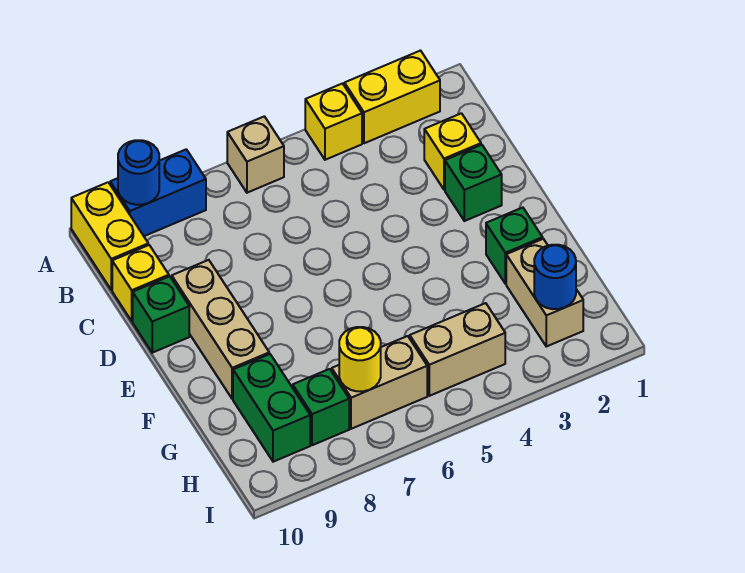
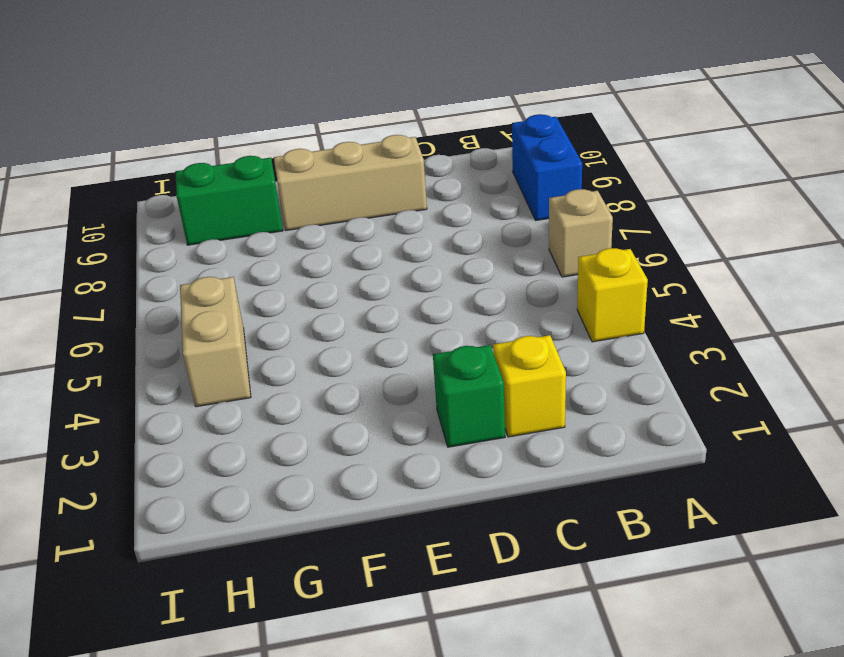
none -> yellow 1x2 brick [344,51,440,143]
none -> yellow 1x2 brick [71,182,148,290]
none -> yellow 1x1 brick [112,245,169,321]

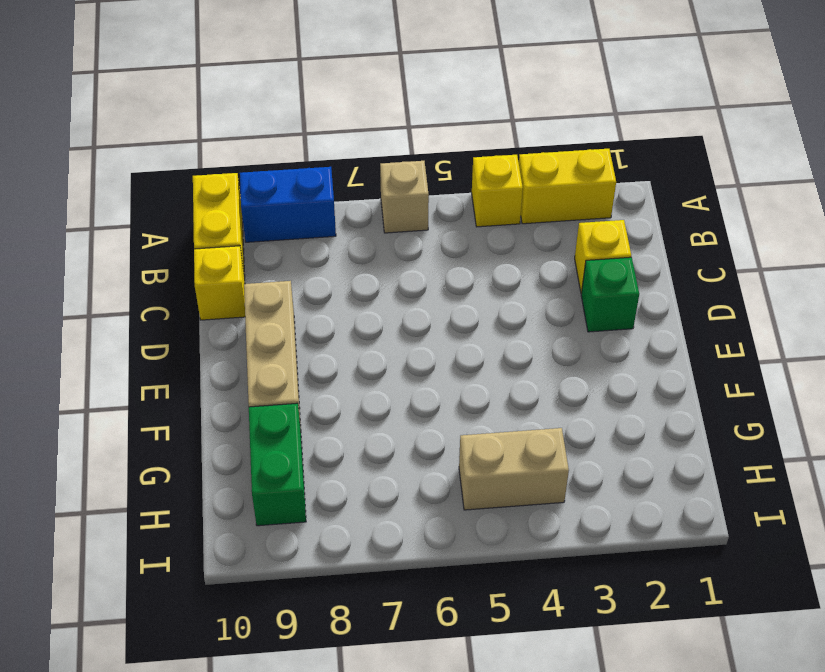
none -> green 1x1 brick [133,276,189,353]
none -> green 1x1 brick [486,208,543,284]
none -> tan 1x2 brick [506,239,583,346]

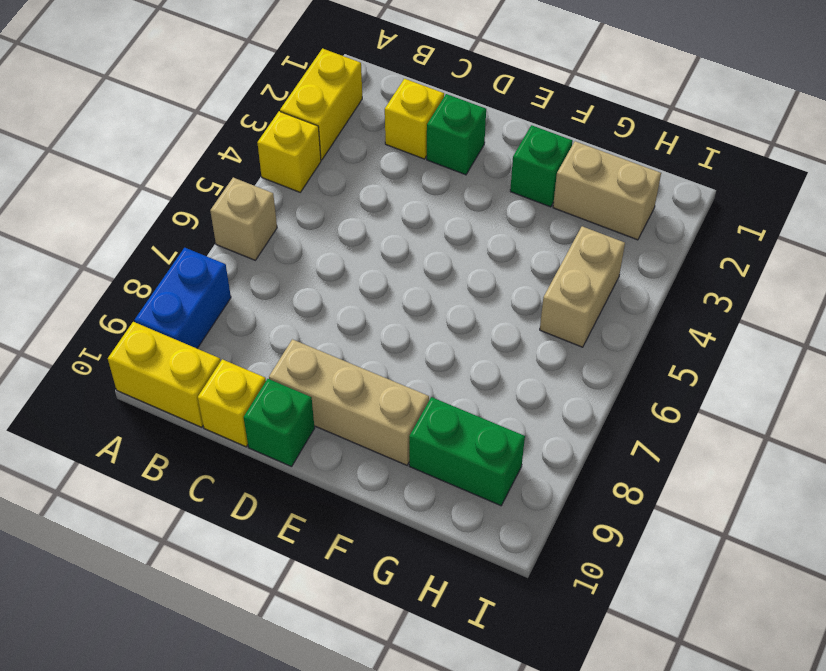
none -> tan 1x2 brick [332,336,427,429]
none -> green 1x1 brick [293,369,349,445]
none -> blue 1x1 round brick [118,140,159,205]

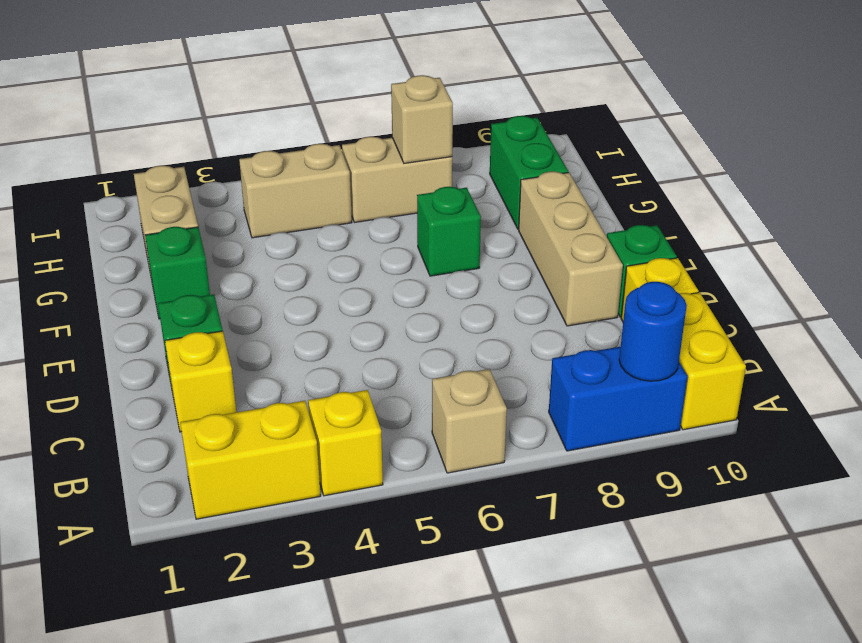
green 1x1 brick [417,187,481,276] -> green 1x1 brick moved to [293,369,349,445]
tan 1x1 brick [391,75,453,163] -> yellow 1x1 round brick [339,327,381,391]
none -> blue 1x1 round brick [534,245,576,309]

